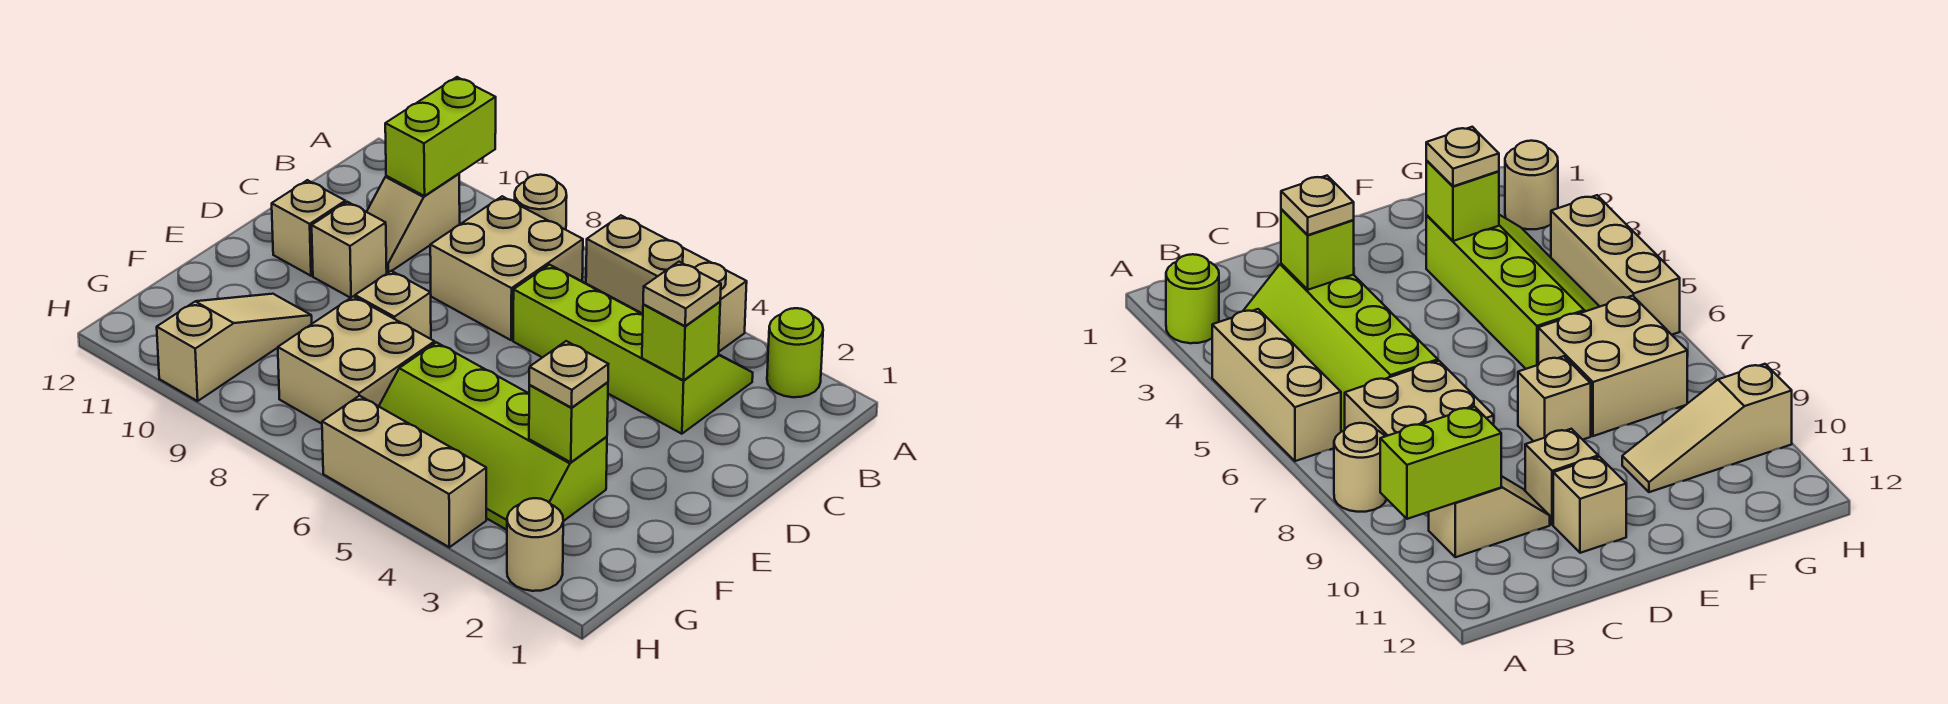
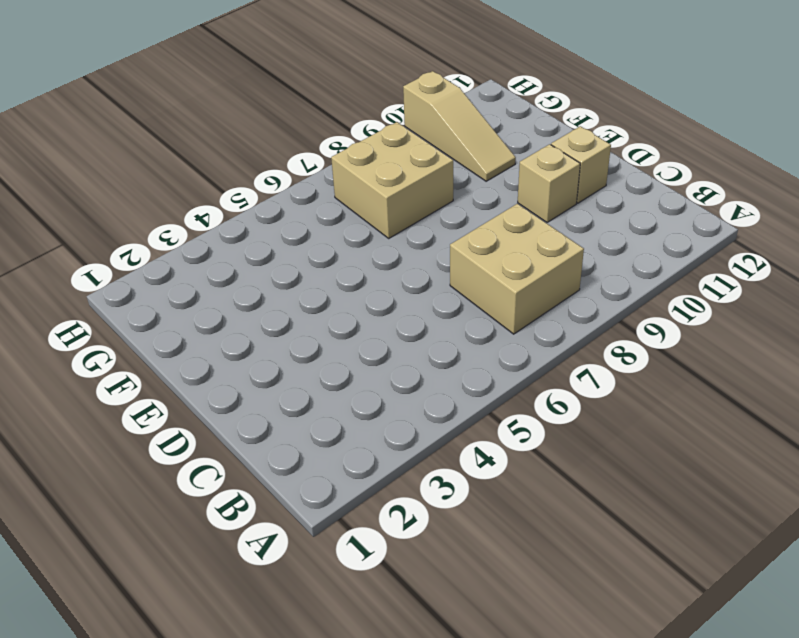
none -> lime 1x1 round brick [767,308,823,397]
none -> tan 1x3 brick [586,216,747,351]
none -> tan 1x1 round brick [515,175,567,230]

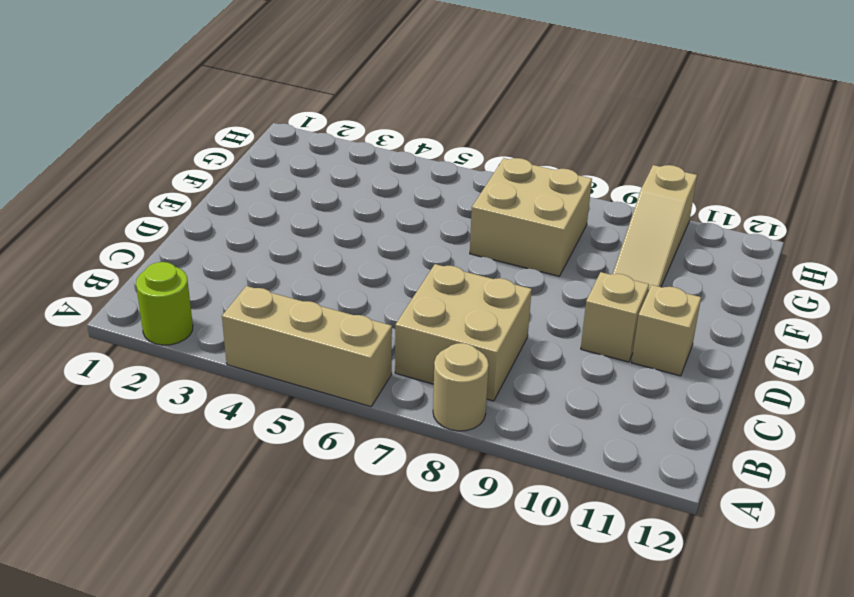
none -> lime 2x4 slope [513,265,753,434]
none -> tan 1x2 slope [367,174,460,273]
none -> tan 1x1 brick [355,271,431,339]

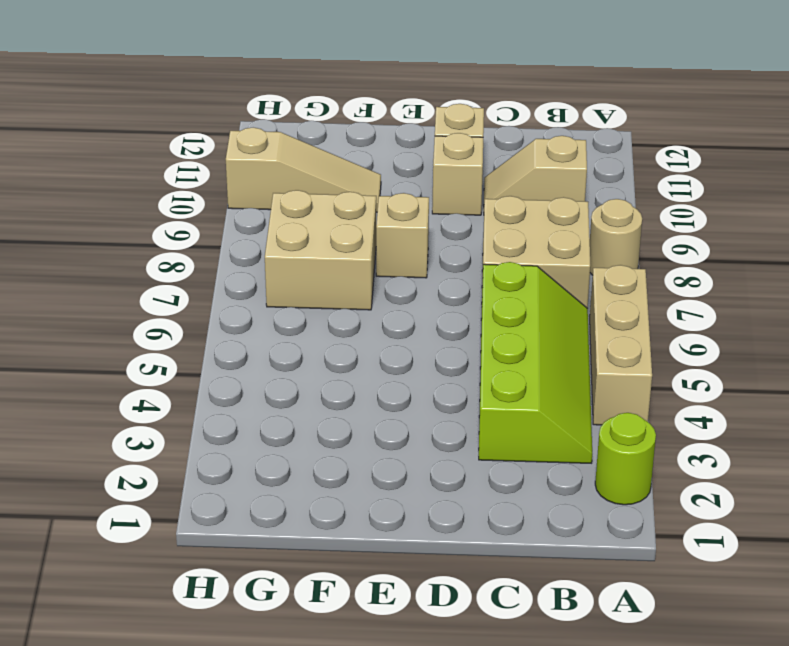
none -> lime 2x4 slope [379,342,607,530]
none -> tan 1x1 round brick [507,498,563,591]
none -> tan 1x3 brick [322,396,486,547]

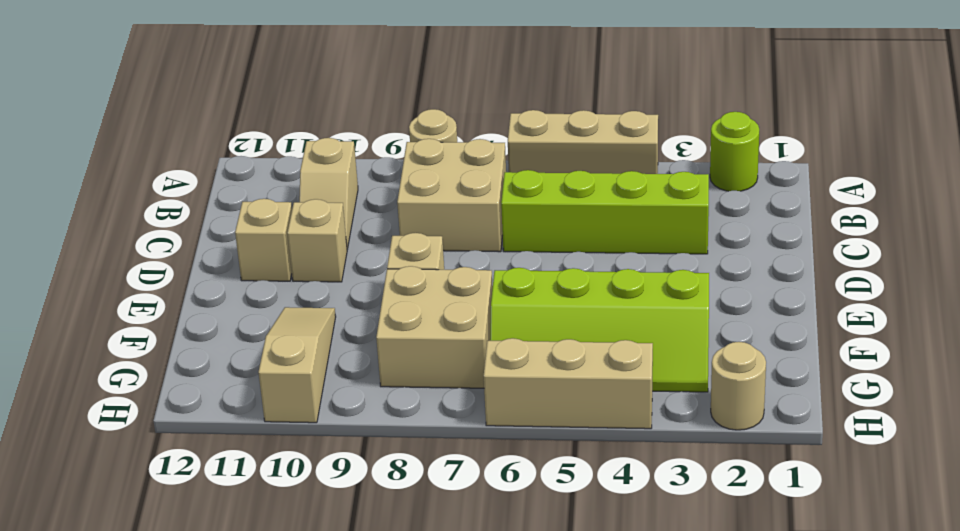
none -> lime 1x2 brick [385,77,496,196]
none -> lime 1x1 brick [642,302,720,380]
none -> lime 1x1 brick [529,382,608,462]

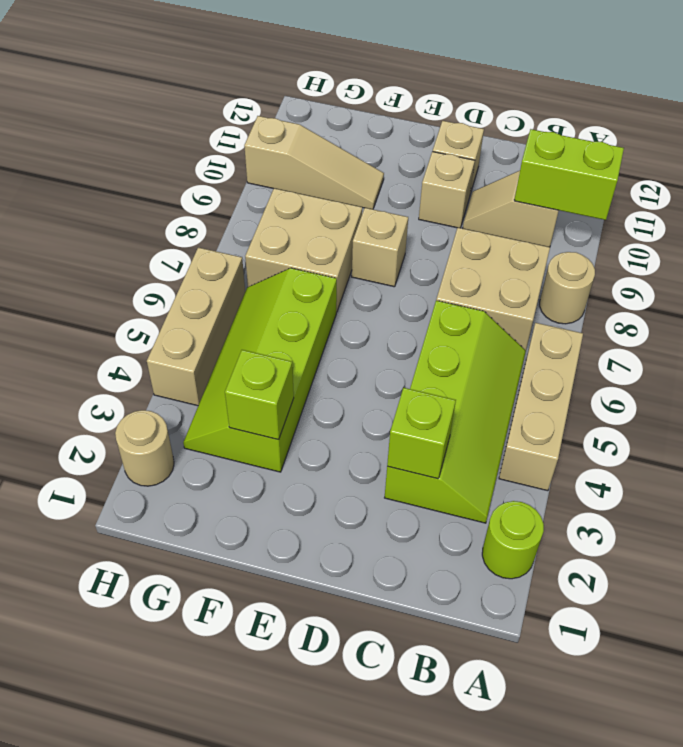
none -> tan 1x1 plate [643,262,721,326]
none -> tan 1x1 plate [529,341,609,408]

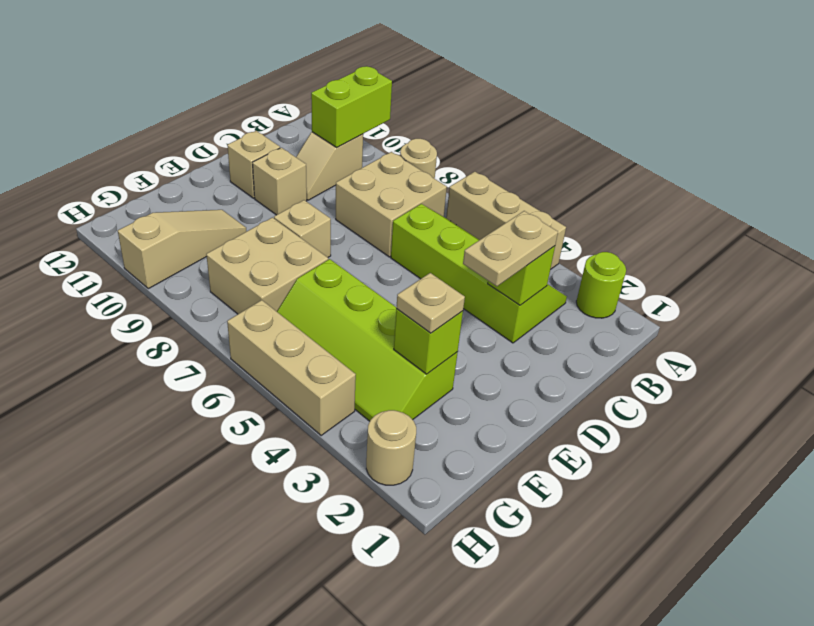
tan 1x2 plate [463,211,558,286] -> tan 1x1 plate [643,262,721,326]

